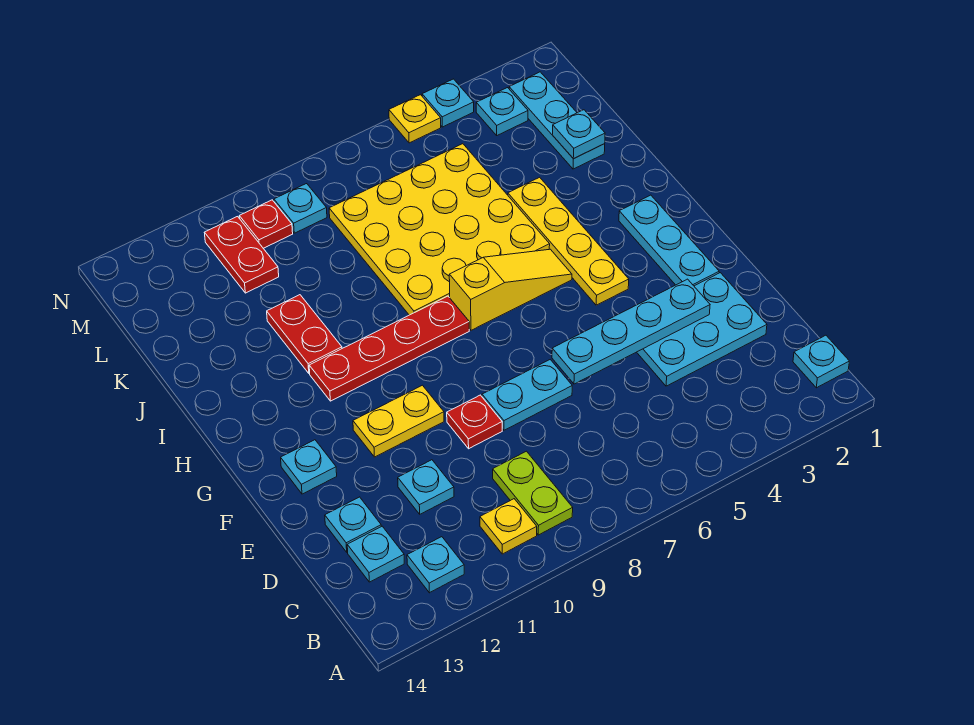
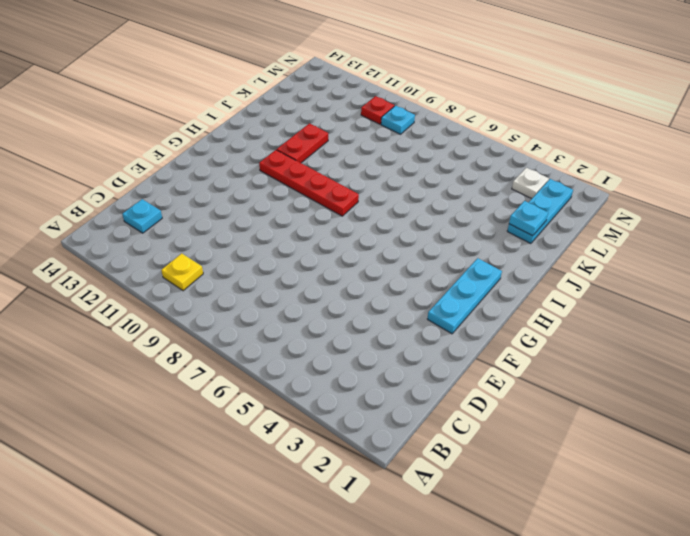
white 1x1 plate [512,168,549,199] -> cyan 1x1 plate [476,88,528,135]
none -> cyan 1x1 plate [793,335,849,388]
none -> lime 1x2 plate [493,451,573,535]
none -> cyan 1x1 plate [407,537,464,593]

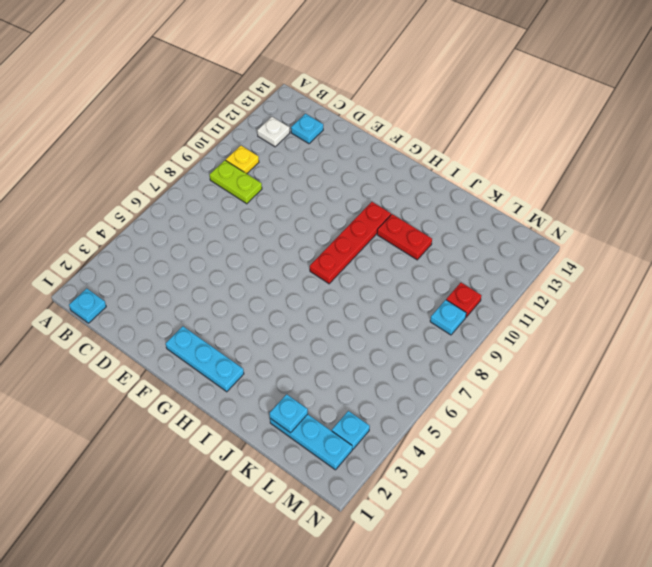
white 1x1 plate [257,117,290,147] -> cyan 1x1 plate [407,537,464,593]
none -> cyan 2x3 plate [637,273,767,386]
none -> cyan 1x1 plate [398,460,454,514]
none -> cyan 1x1 plate [325,497,381,552]

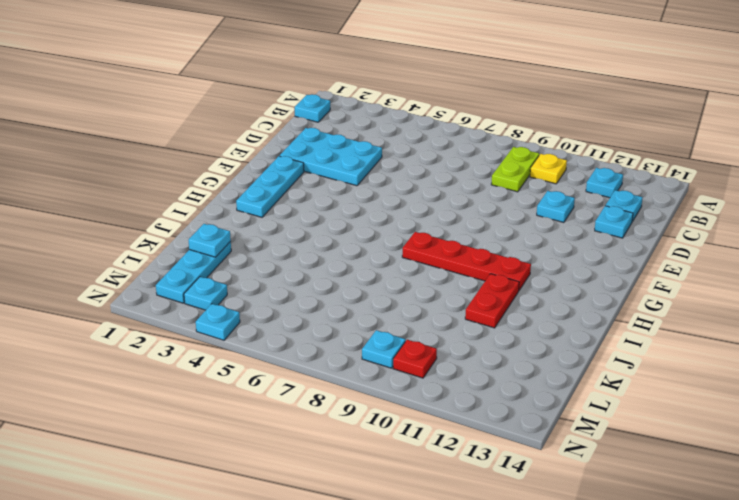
none -> cyan 1x2 plate [482,360,572,430]
none -> red 1x1 plate [447,395,502,449]
none -> yellow 1x2 plate [353,385,444,457]

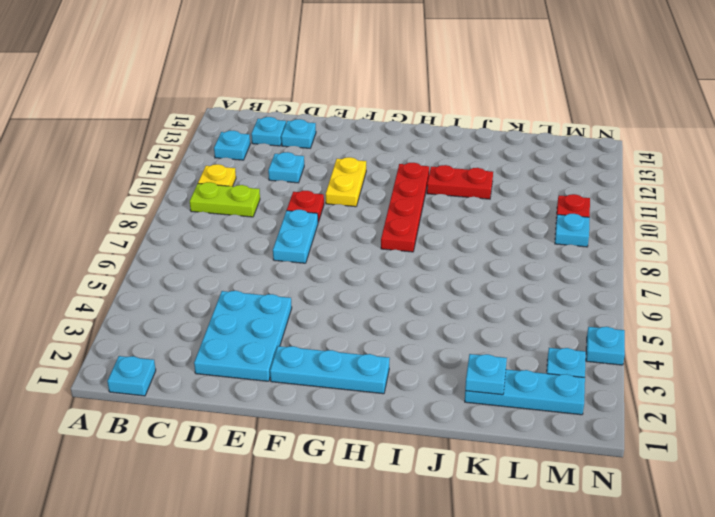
none -> cyan 1x1 plate [281,440,337,494]
none -> yellow 1x4 plate [508,177,629,305]
none -> yellow 1x3 slope [449,249,572,330]

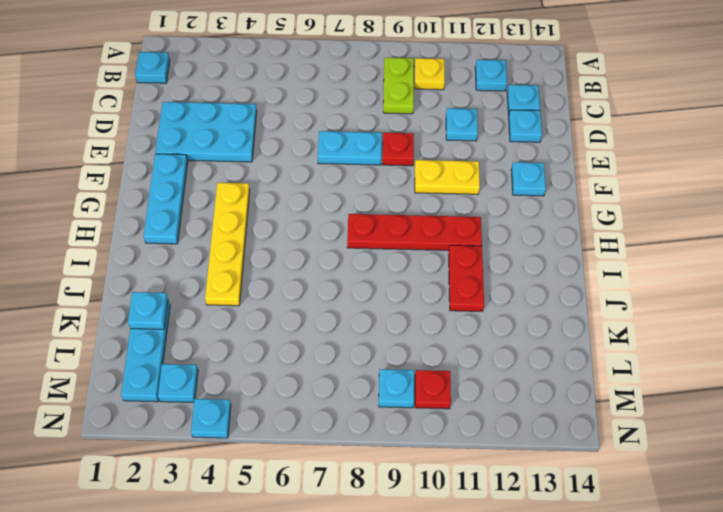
none -> yellow 1x3 slope [449,249,572,330]
none -> yellow 4x4 plate [329,144,550,315]
none -> red 1x2 plate [204,217,279,293]

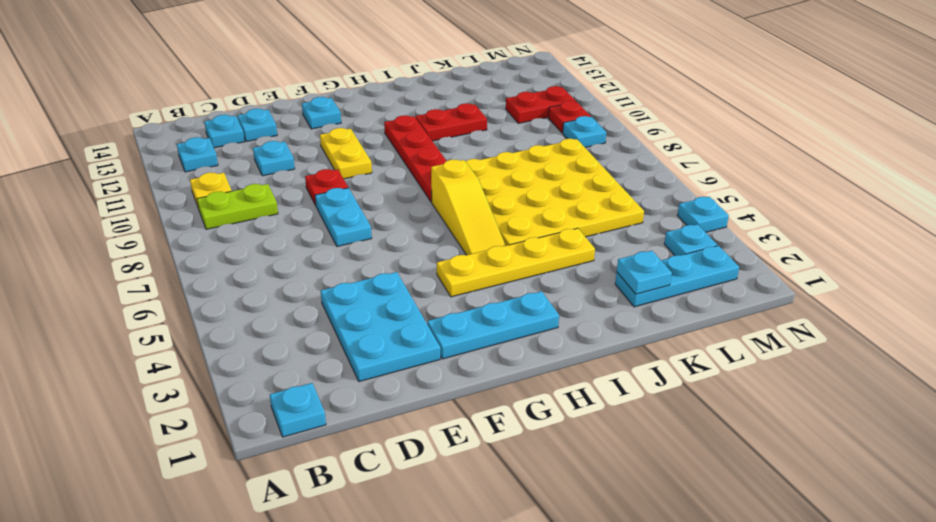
none -> yellow 1x1 plate [389,95,441,143]
none -> cyan 1x4 plate [552,279,710,384]

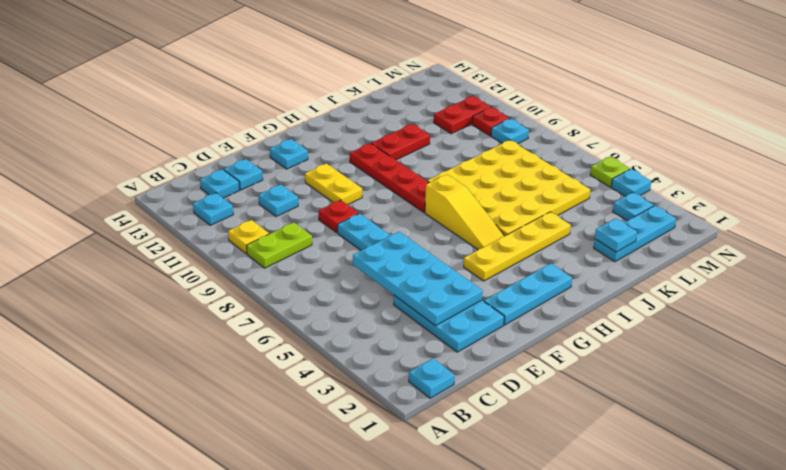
cyan 2x4 plate [353,232,483,326] -> cyan 1x4 plate [552,279,710,384]
lime 1x1 plate [590,157,630,187] -> yellow 1x1 plate [389,95,441,143]

